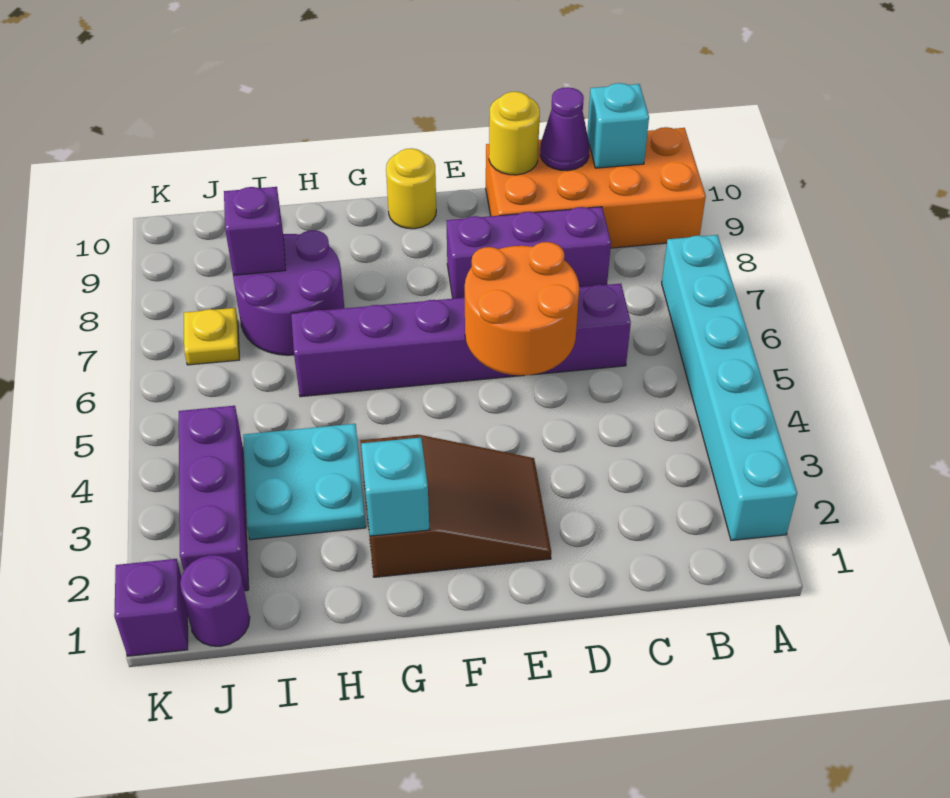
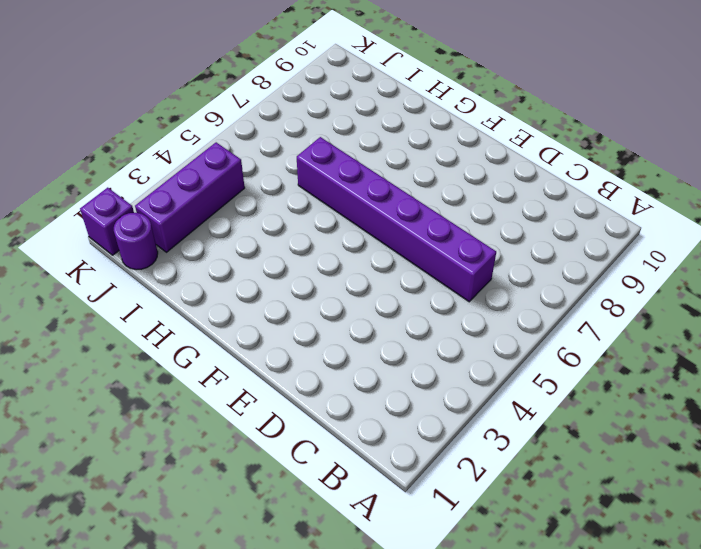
none -> cyan 1x6 brick [662,235,797,540]
none -> orange 2x4 brick [486,127,706,248]
none -> purple 1x3 brick [446,207,611,299]

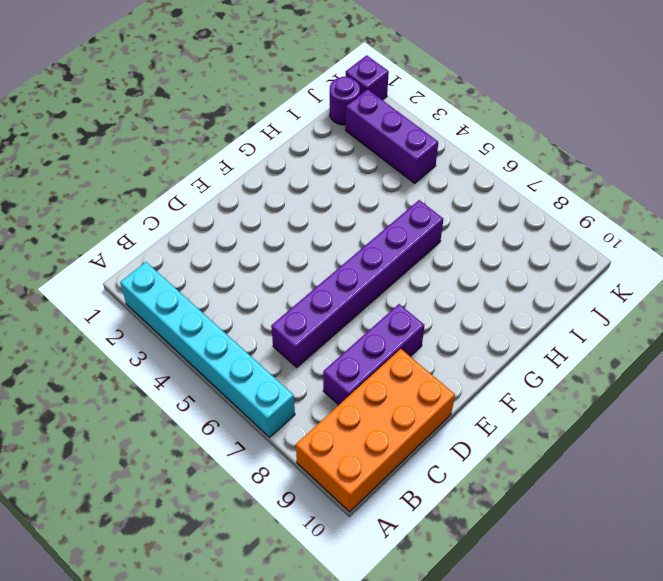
none -> brown 2x3 slope [360,435,551,577]
none -> yellow 1x1 round brick [386,148,436,229]
none -> cyan 2x2 plate [243,424,366,540]

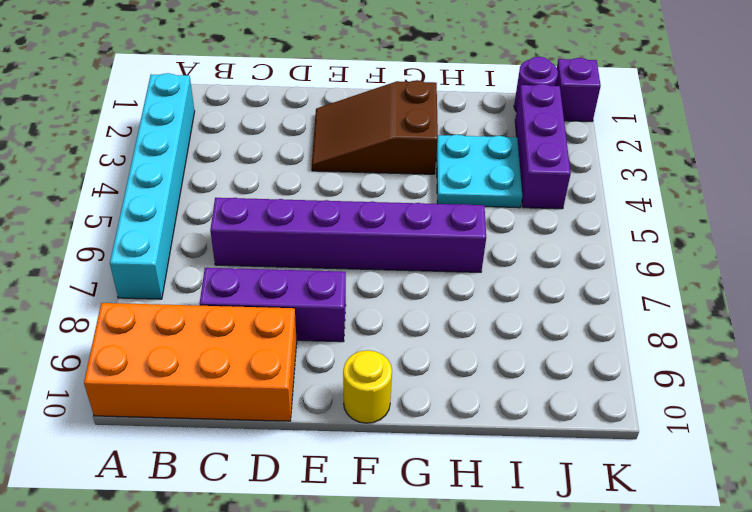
none -> purple 2x2 round brick [233,230,344,355]
none -> yellow 1x1 plate [184,308,239,365]
none -> cyan 1x1 brick [587,83,649,168]

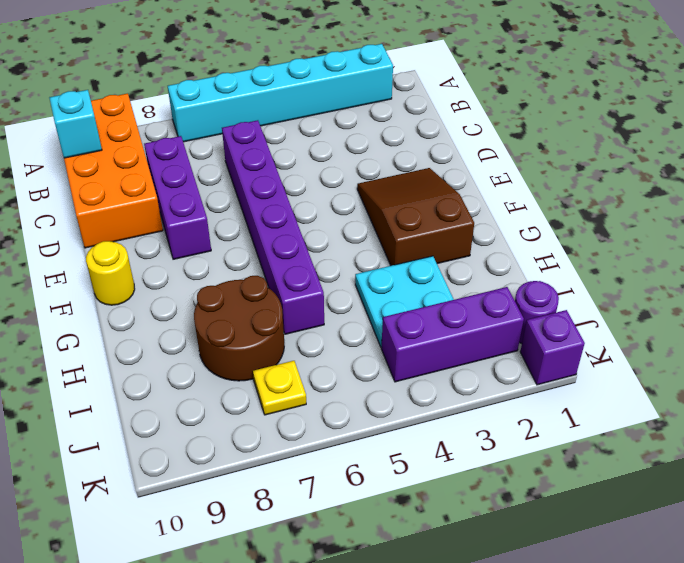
brown 2x2 round brick [194,276,284,381] -> purple 2x2 round brick [233,230,344,355]
none -> purple 1x1 cone [540,87,589,171]
none -> orange 2x2 round brick [465,242,579,376]
none -> yellow 1x1 round brick [489,92,540,175]

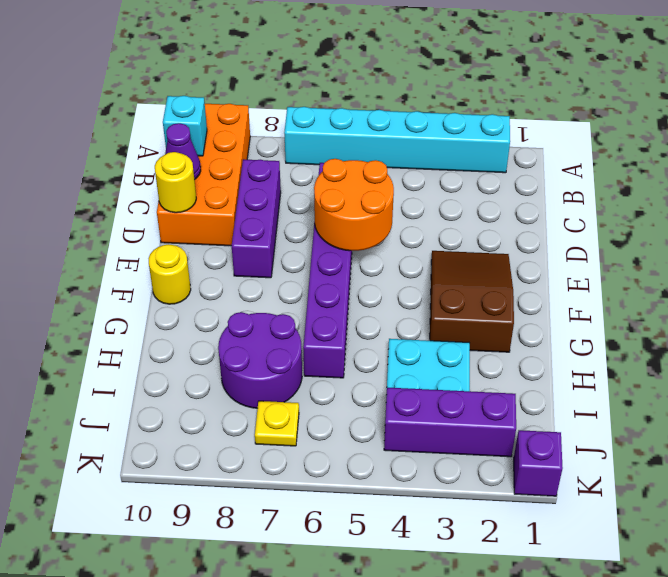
none -> purple 1x1 round brick [180,555,250,646]
none -> cyan 1x1 brick [361,438,429,536]
none -> purple 1x1 brick [224,187,286,275]

